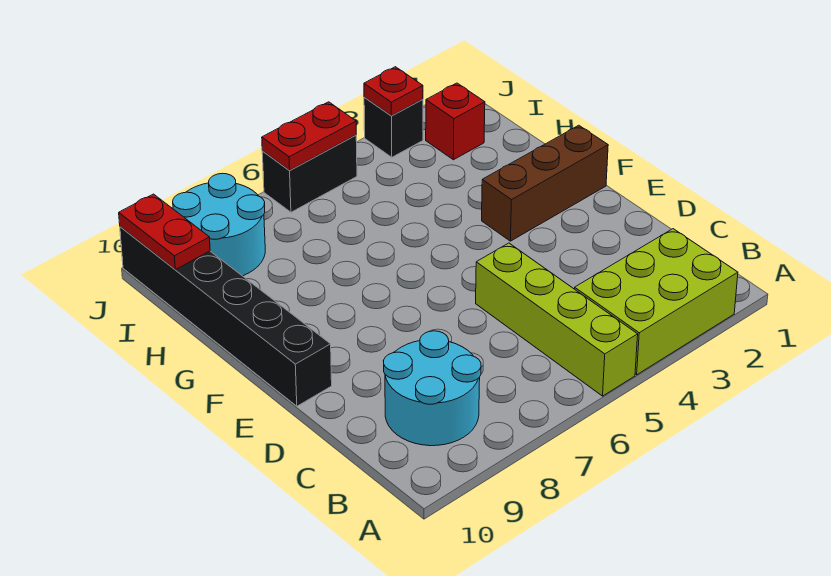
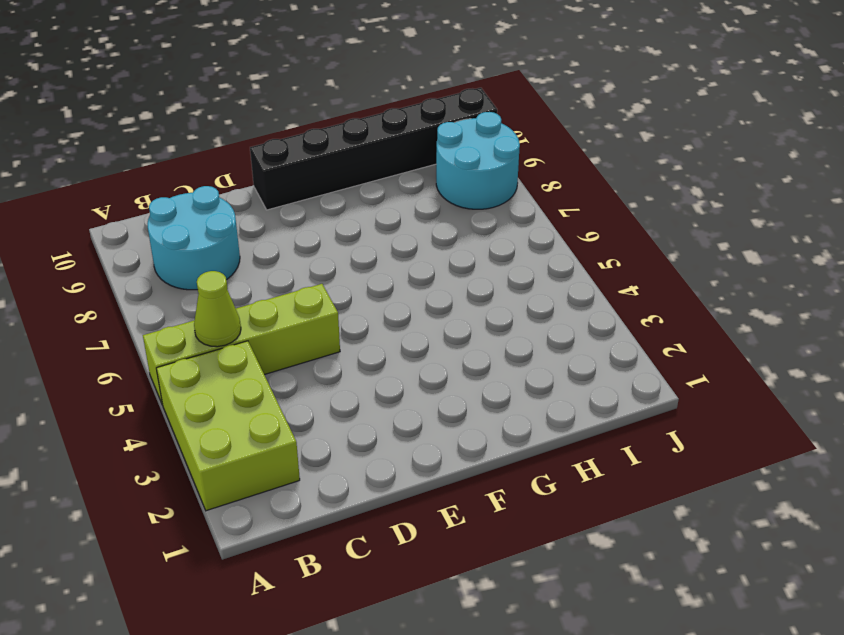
lime 1x1 cone [194,271,241,347] -> none
none -> brown 1x3 brick [482,125,608,241]
none -> red 1x1 brick [426,83,485,160]
none -> black 1x1 brick [364,97,423,157]

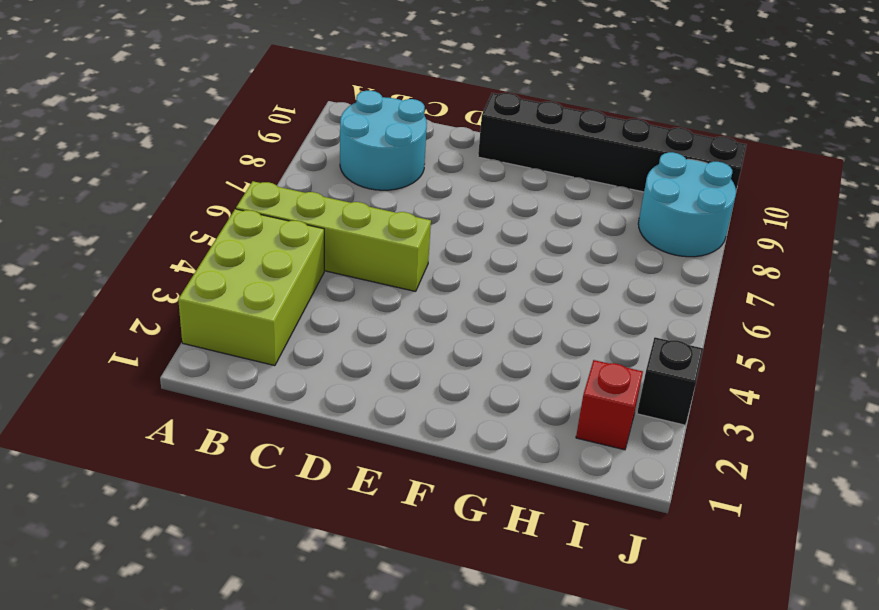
none -> brown 1x3 brick [482,125,608,241]
none -> black 1x2 brick [262,135,357,212]
none -> red 1x2 plate [119,194,210,270]

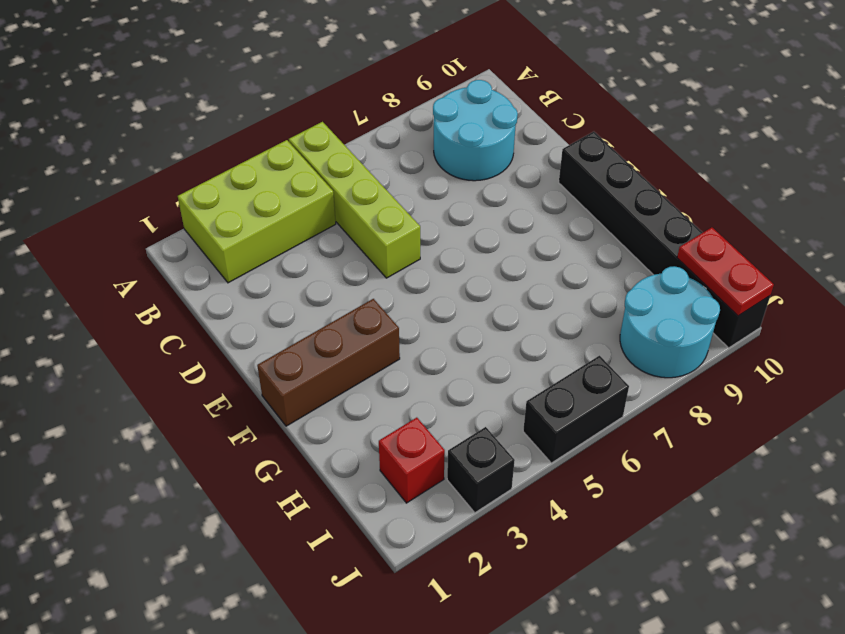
none -> red 1x1 plate [364,67,423,116]
none -> red 1x2 plate [262,102,356,170]

